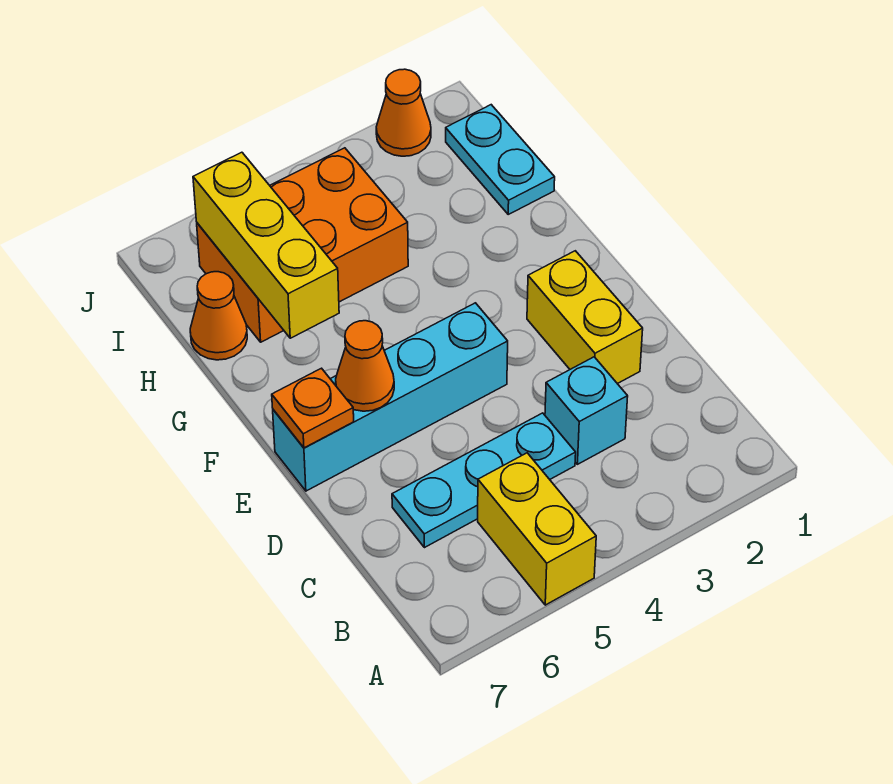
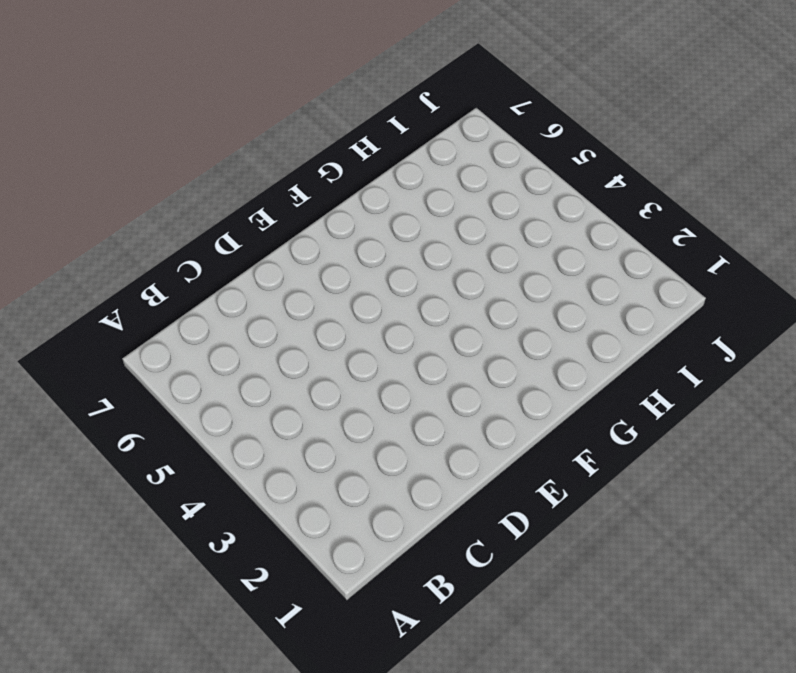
none -> yellow 1x2 brick [478,453,596,605]
none -> cyan 1x1 brick [545,357,628,464]
none -> cyan 1x3 plate [392,413,576,548]

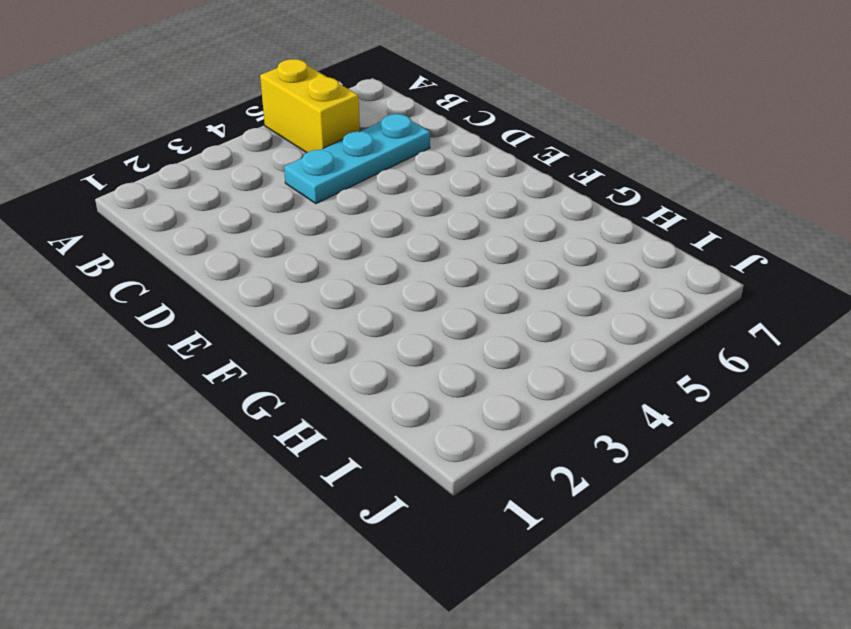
none -> cyan 1x1 brick [545,357,628,464]
none -> yellow 1x2 brick [527,251,643,384]
none -> cyan 1x4 brick [273,303,508,491]

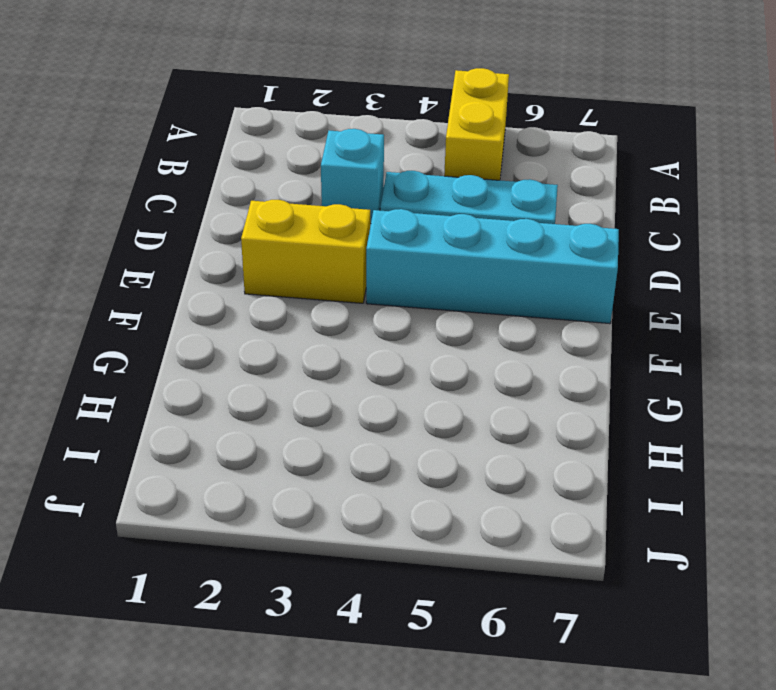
yellow 1x2 brick [241,200,370,303] -> yellow 1x2 brick turned to [527,251,643,384]
none -> cyan 1x2 plate [446,105,555,214]
none -> orange 2x3 brick [197,148,408,342]
none -> orange 1x1 cone [190,272,247,360]

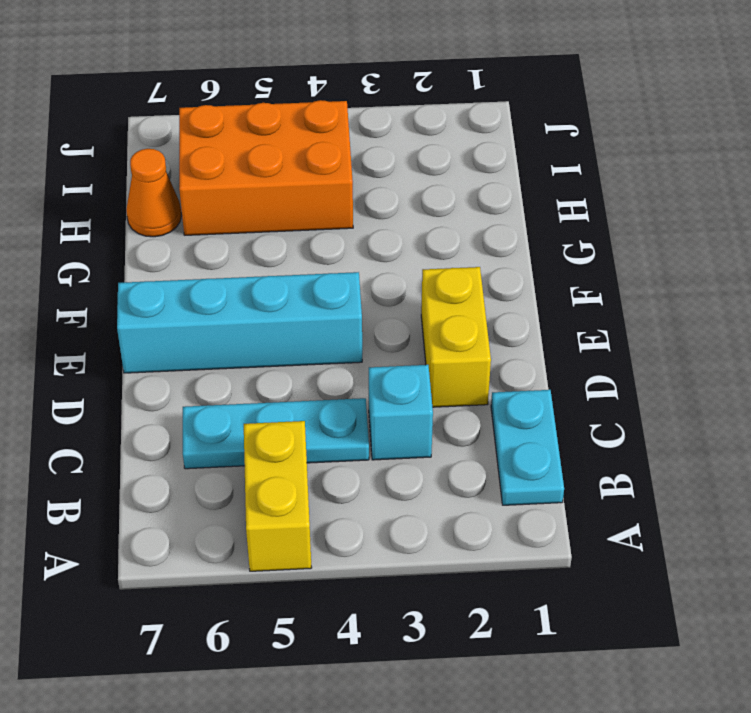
cyan 1x2 plate [491,390,564,505] -> cyan 1x2 plate moved to [446,105,555,214]
none -> orange 1x1 cone [376,69,431,156]
none -> orange 1x1 cone [336,321,394,411]
none -> orange 1x1 plate [272,368,354,448]

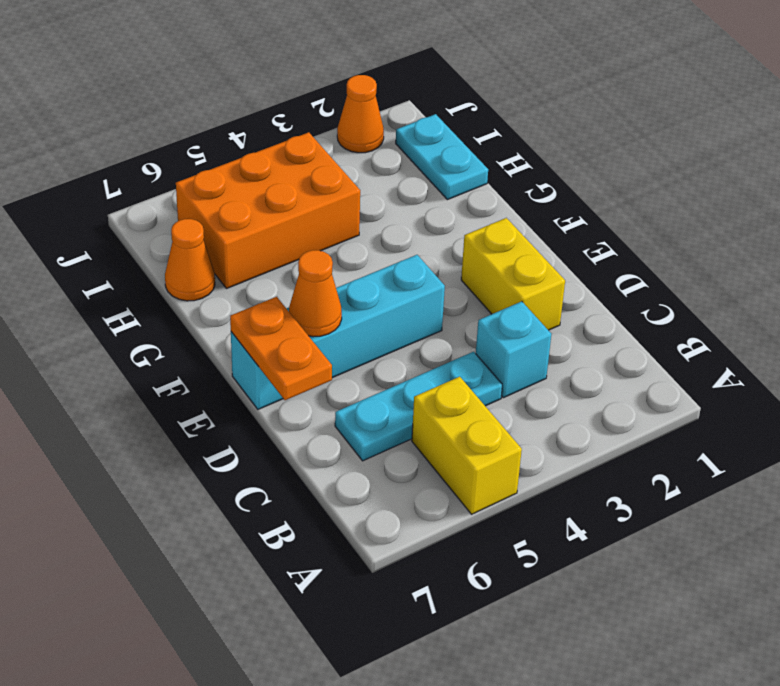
orange 1x2 plate [230,297,332,400] -> orange 1x1 plate [272,368,354,448]
none -> yellow 1x3 brick [193,152,339,338]

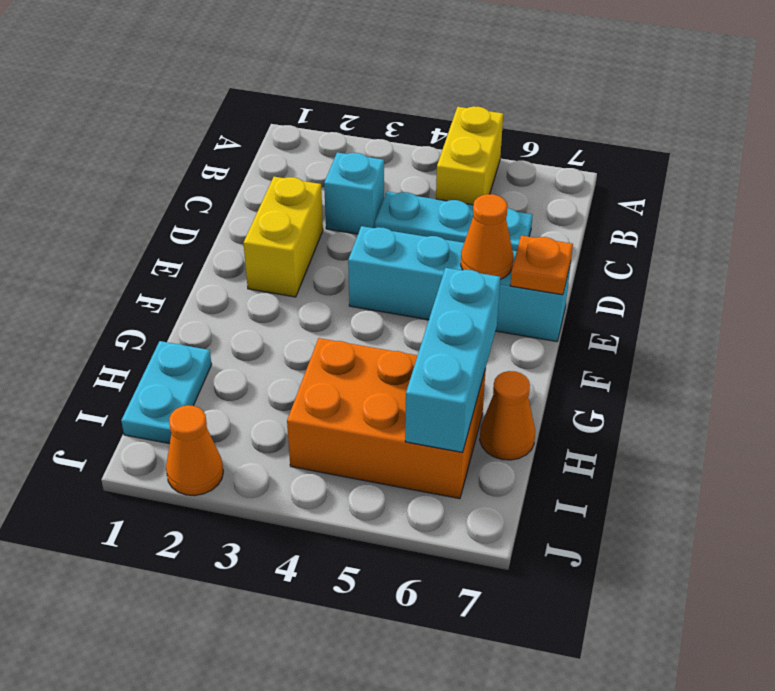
cyan 1x3 brick [405,268,500,452] -> yellow 1x3 brick [193,152,339,338]

